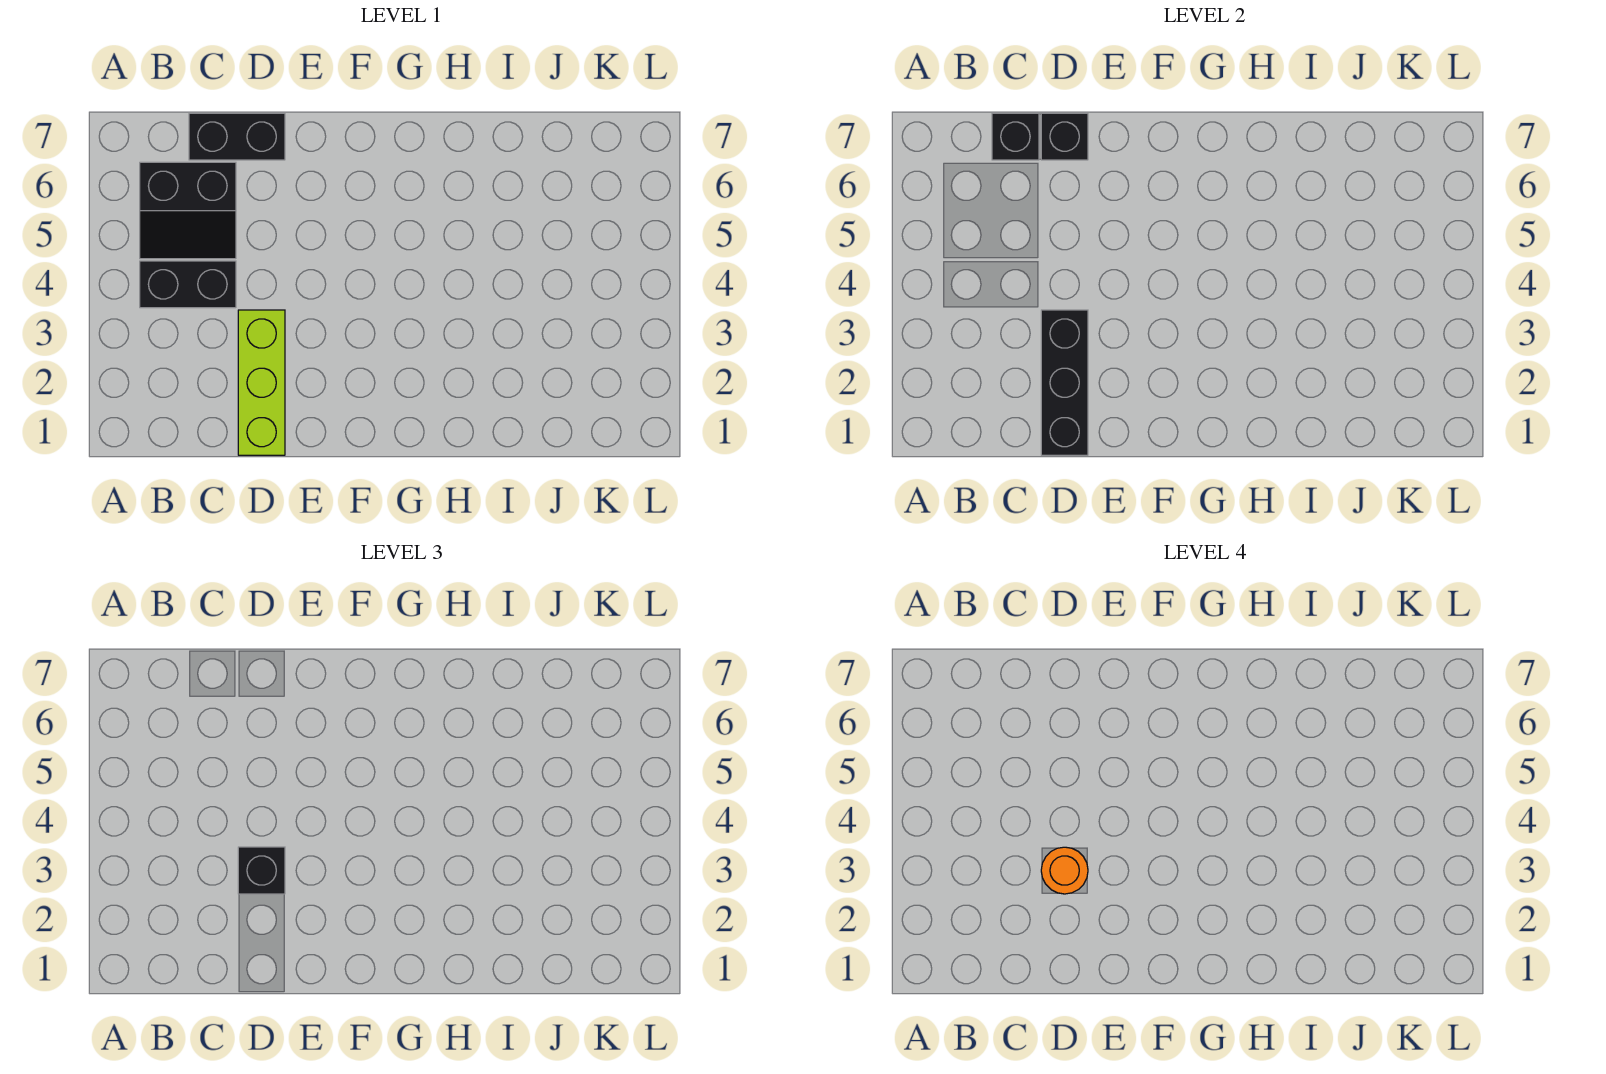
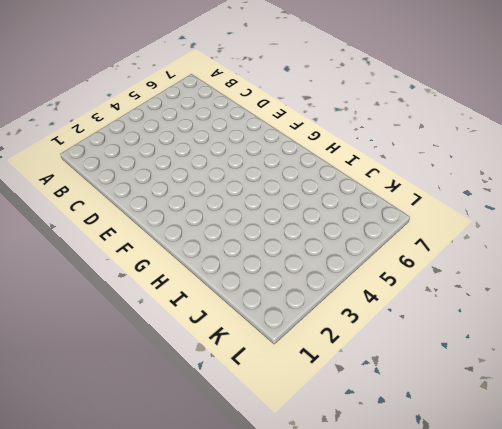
none -> black 1x2 brick [140,261,236,308]
none -> black 2x2 slope [140,162,236,259]

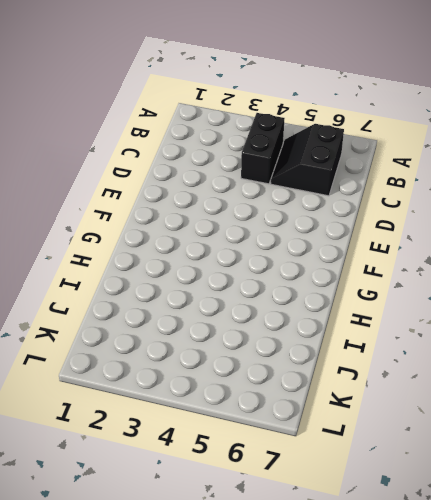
none -> black 1x2 brick [189,113,285,160]
none -> lime 1x3 brick [238,310,285,455]

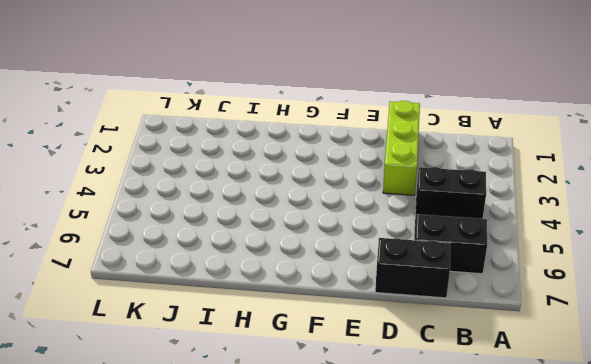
none -> black 1x1 brick [992,113,1039,160]
none -> black 1x3 brick [1041,310,1088,455]

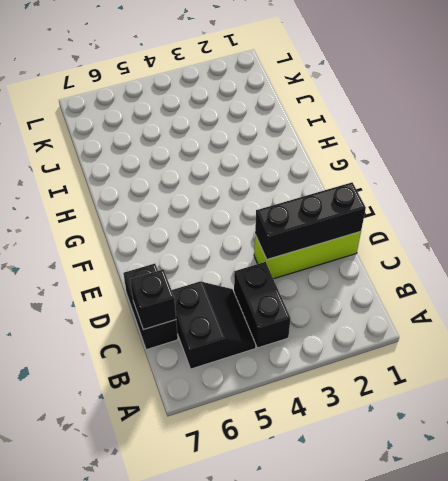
none -> black 1x1 brick [1041,113,1088,160]
none -> black 1x1 brick [238,847,285,894]

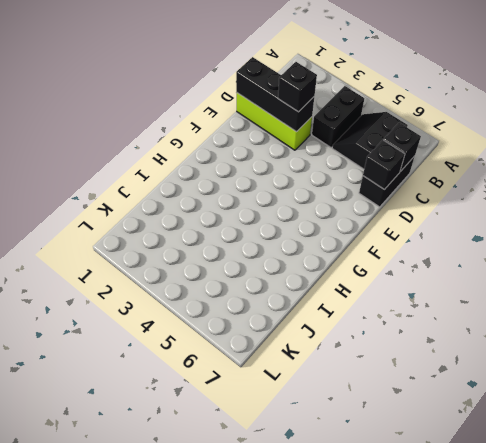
none -> orange 1x1 round brick [1041,847,1088,894]

